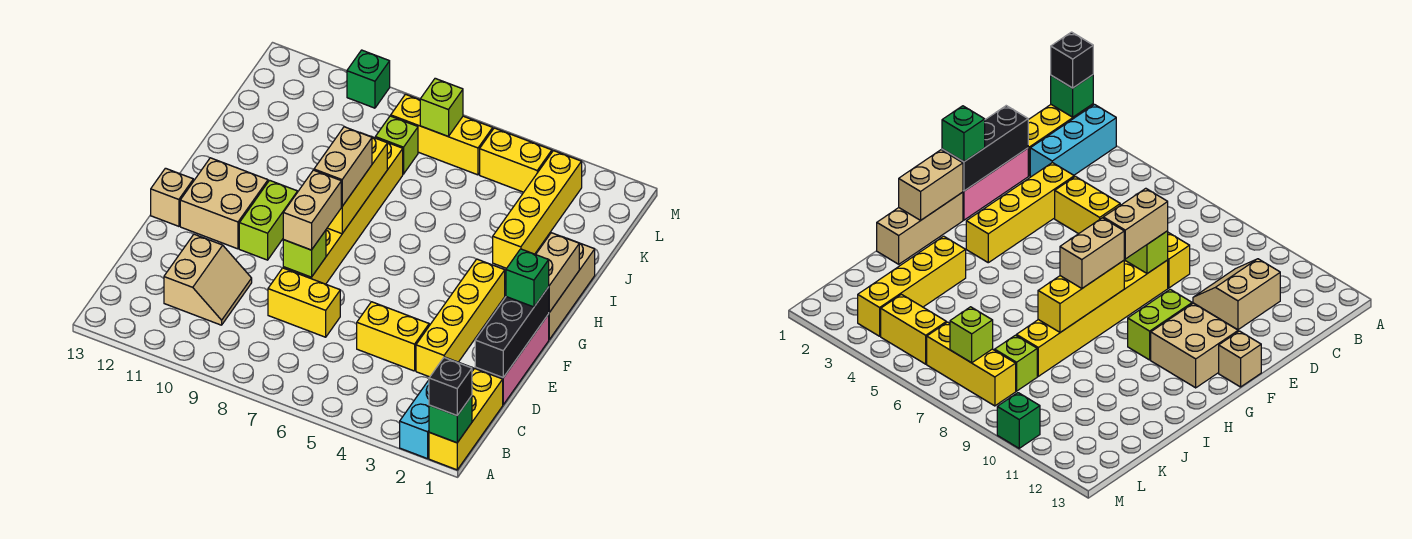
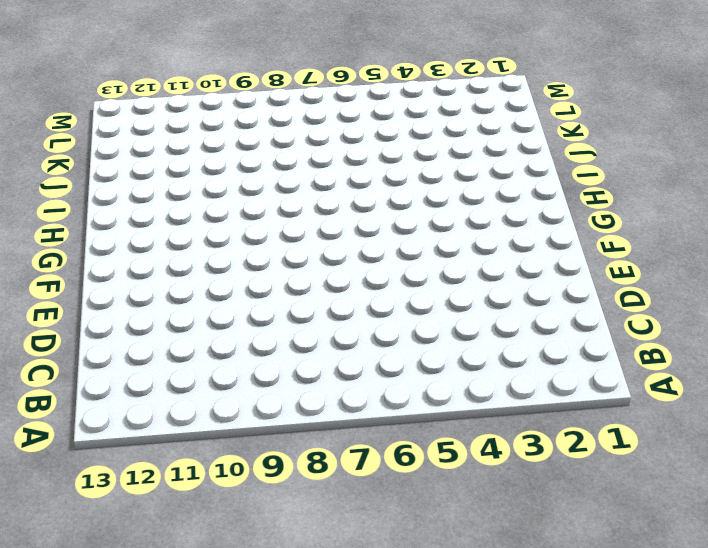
none -> yellow 1x3 brick [429,368,503,470]
none -> cyan 1x3 brick [400,357,473,459]
none -> tan 2x2 slope [164,234,252,325]

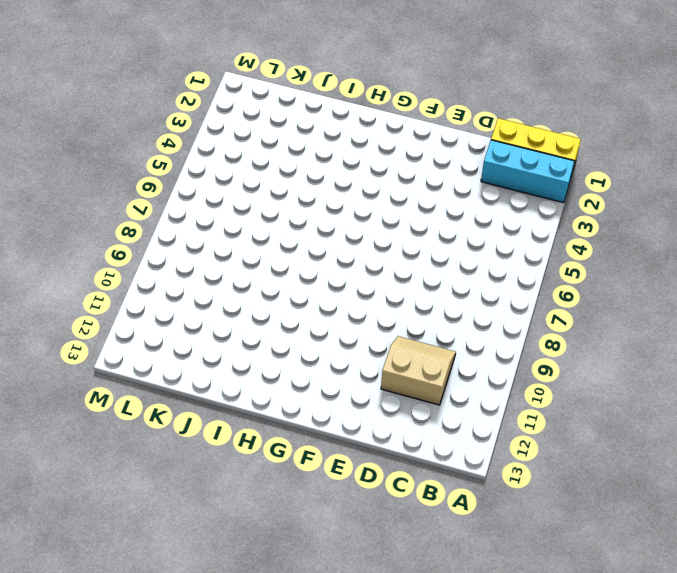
none -> pink 1x3 brick [475,314,549,405]
none -> yellow 1x4 brick [416,259,505,377]
none -> yellow 1x2 brick [357,302,429,371]

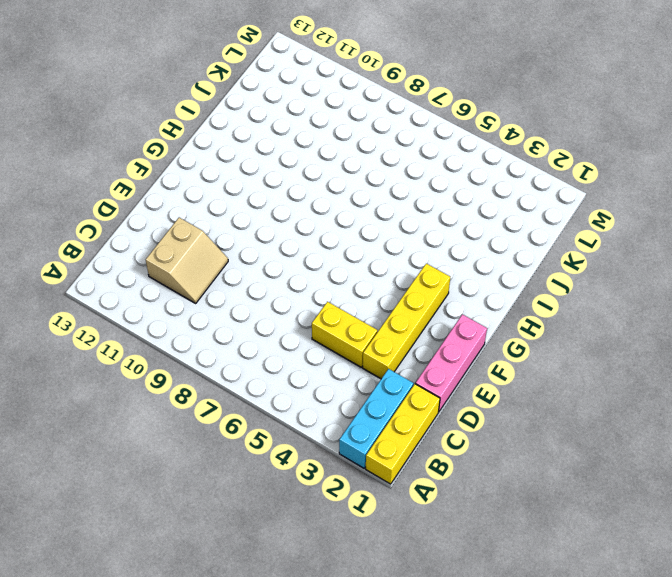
none -> yellow 1x2 brick [268,268,340,337]
none -> yellow 1x6 brick [283,138,403,284]
none -> lime 1x2 brick [239,180,298,260]

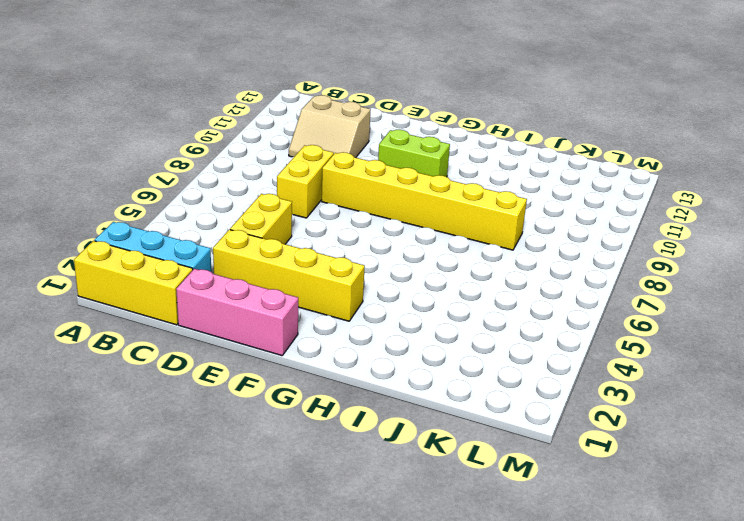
none -> tan 2x2 brick [180,158,268,249]
none -> tan 1x1 brick [151,168,193,226]
none -> tan 1x3 brick [549,243,595,339]

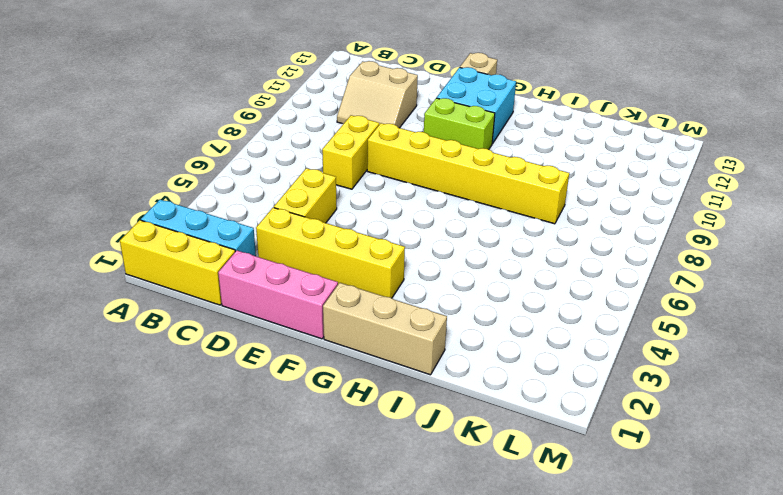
cyan 2x2 brick [437,67,516,143] -> tan 2x2 brick [180,158,268,249]
none -> yellow 1x4 brick [493,151,582,268]
none -> lime 1x1 brick [375,116,418,174]
none -> yellow 1x2 brick [480,128,552,192]

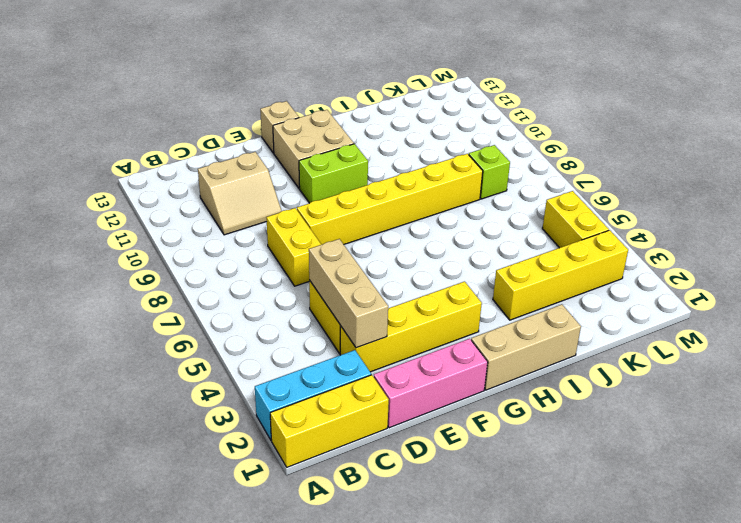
tan 1x3 brick [309,239,388,348] -> none
none -> yellow 1x3 brick [391,94,493,175]
none -> green 1x1 brick [347,50,390,108]
none -> green 1x1 brick [429,396,472,443]

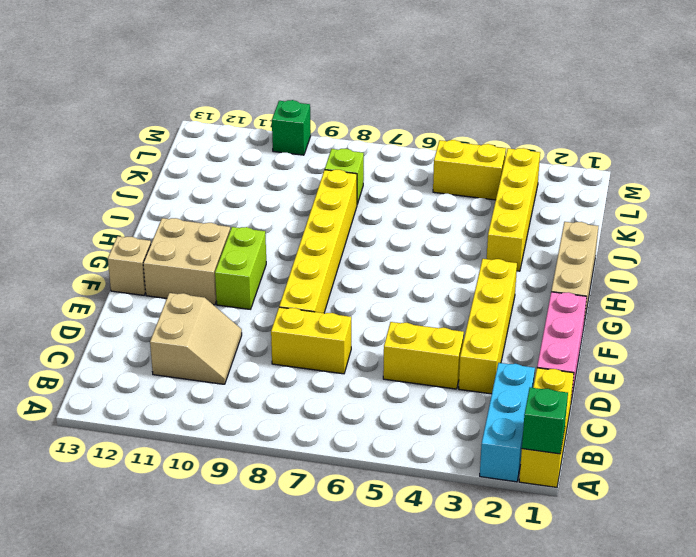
none -> yellow 1x3 brick [391,94,493,175]
none -> black 1x3 brick [475,287,549,378]
none -> lime 1x1 brick [283,230,326,277]

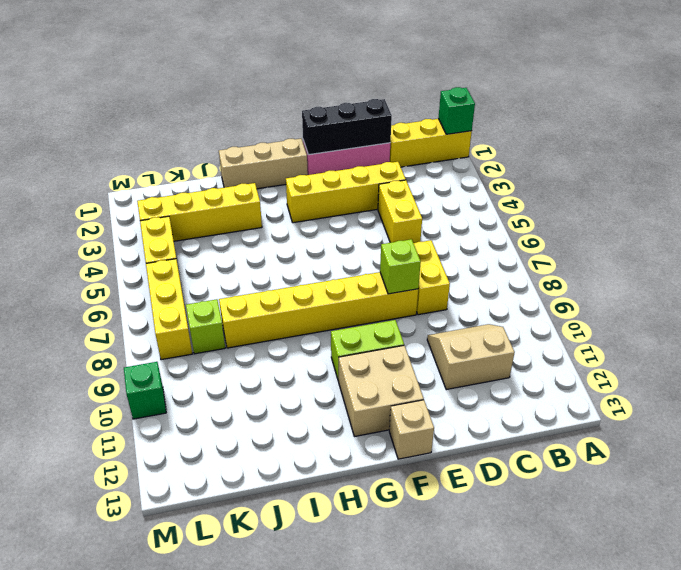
none -> cyan 1x3 brick [400,357,473,459]
none -> tan 1x2 brick [536,233,579,312]
none -> yellow 1x3 brick [327,133,387,234]

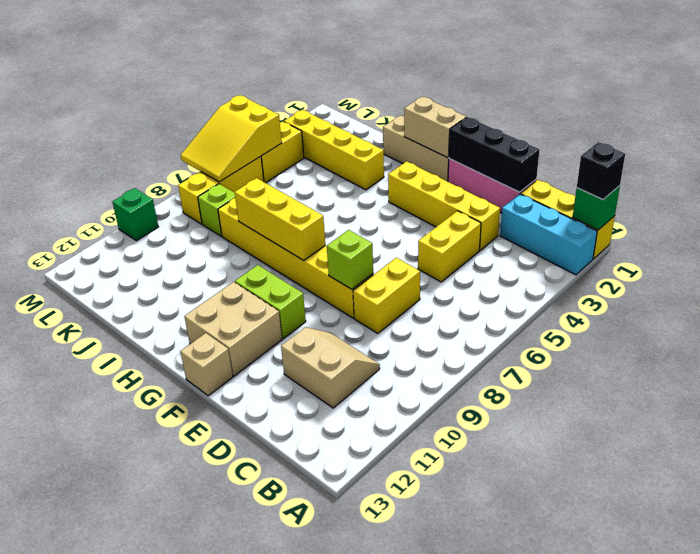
yellow 2x3 slope [181,95,282,182] -> lime 1x1 brick [420,78,463,136]
none -> tan 1x2 brick [283,170,341,250]
none -> green 1x1 brick [506,249,549,307]
none -> tan 1x2 brick [314,127,372,207]

